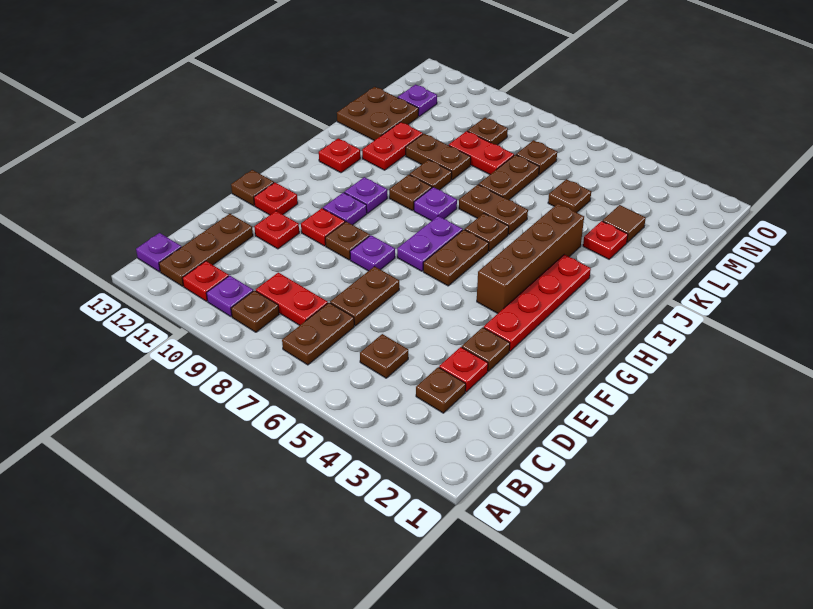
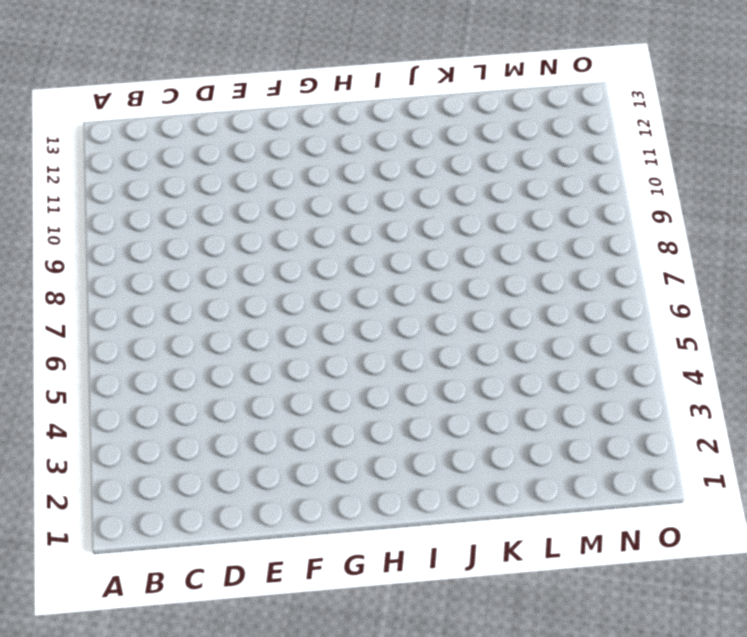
none -> brown 1x2 plate [282,303,354,365]
none -> brown 1x1 plate [231,290,279,332]
none -> purple 1x1 plate [206,276,253,317]
none -> red 1x1 plate [182,261,229,301]

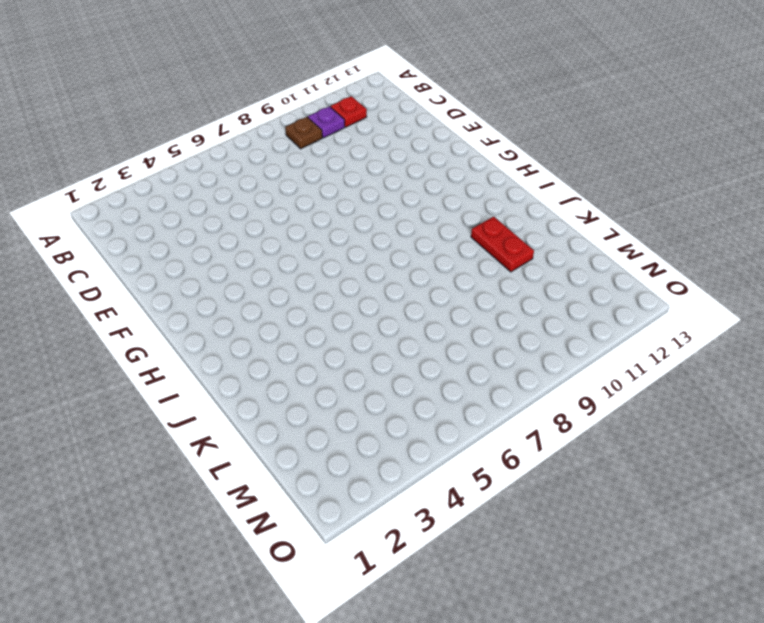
none -> brown 1x2 plate [282,303,354,365]
none -> brown 1x3 plate [159,214,253,286]
none -> purple 1x1 plate [136,233,181,272]
none -> brown 1x1 plate [416,367,466,413]

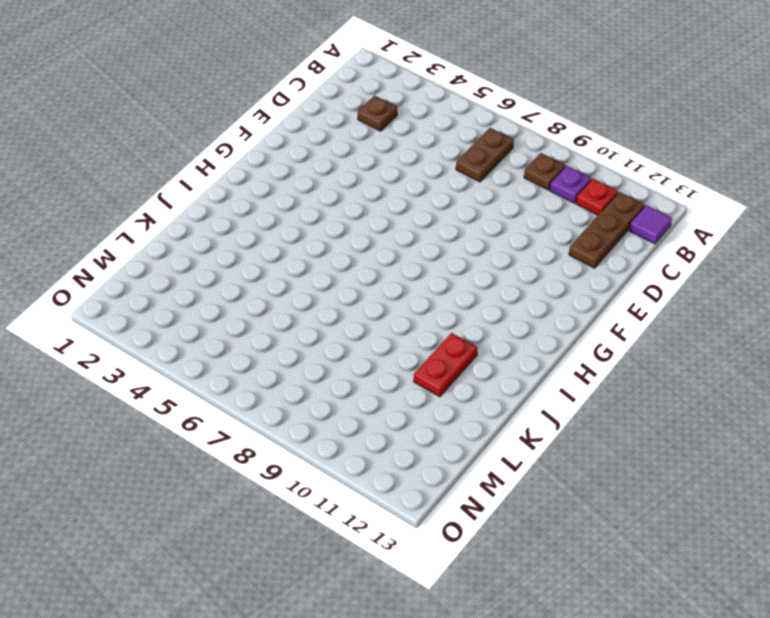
purple 1x1 tile [629,205,672,244] -> purple 1x1 plate [136,233,181,272]
none -> brown 1x1 plate [360,334,408,378]
none -> red 1x2 plate [256,273,328,326]
none -> red 1x1 plate [439,347,488,392]
none -> brown 1x2 plate [330,266,399,326]

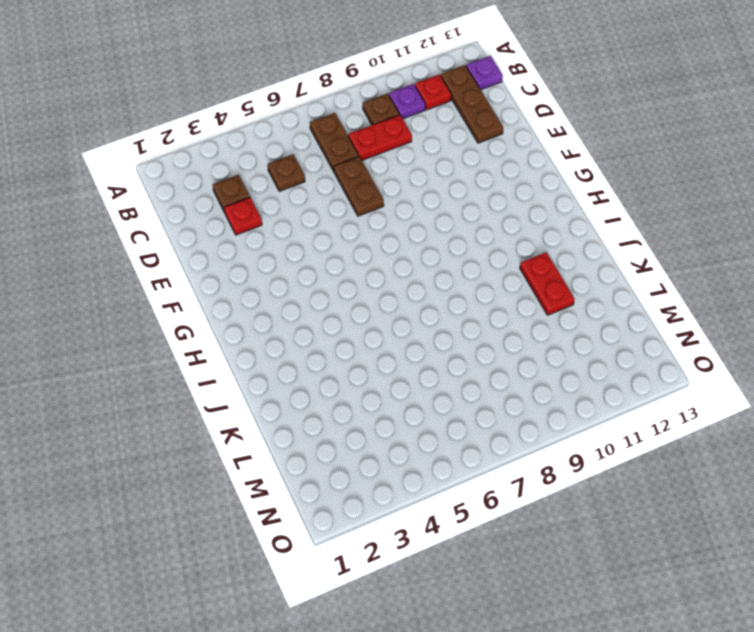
none -> brown 1x1 plate [462,327,510,371]
none -> red 1x1 plate [254,211,299,249]
none -> red 1x4 plate [484,255,591,351]
none -> purple 1x1 plate [350,235,395,271]

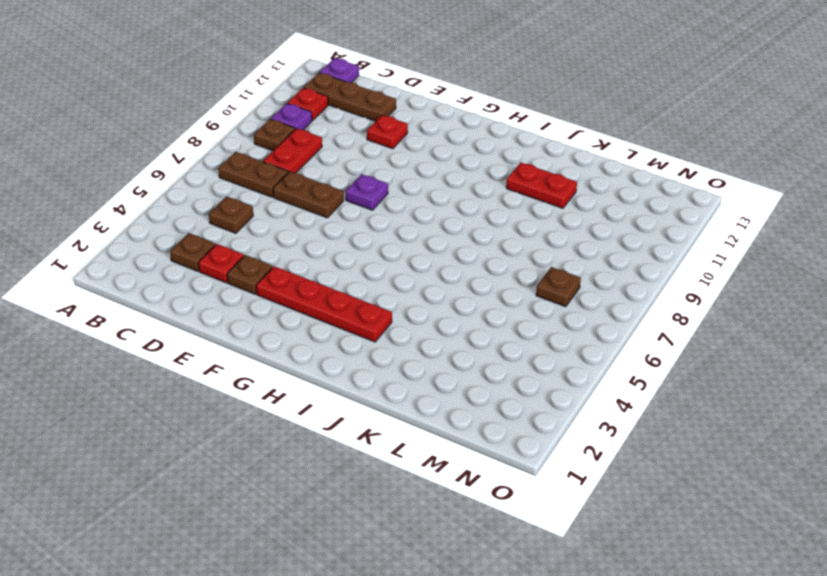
none -> brown 1x1 plate [325,222,370,260]
none -> red 1x1 plate [301,208,345,246]
none -> red 1x1 plate [254,183,298,215]
none -> brown 1x1 plate [231,170,274,206]

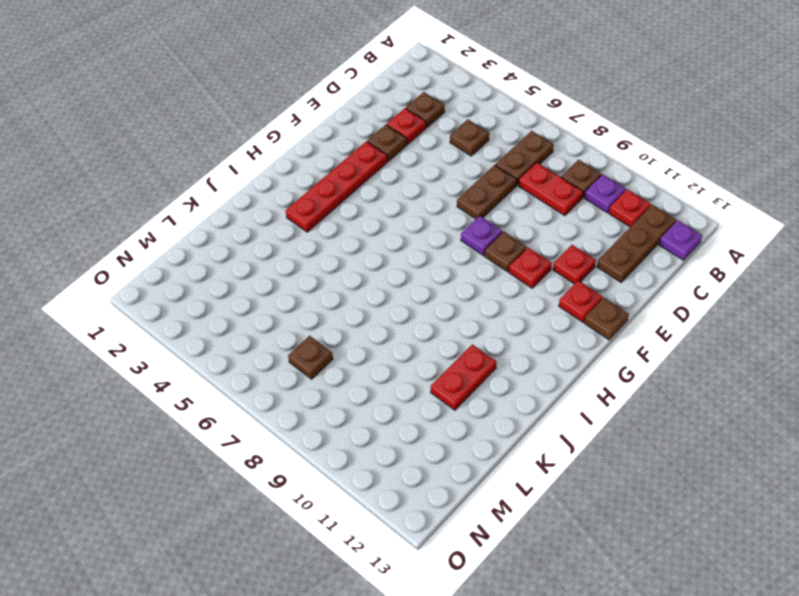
none -> brown 1x4 brick [477,204,584,313]
none -> brown 1x2 plate [423,230,489,286]
none -> purple 1x2 plate [397,216,463,271]
none -> purple 1x1 plate [323,193,367,225]

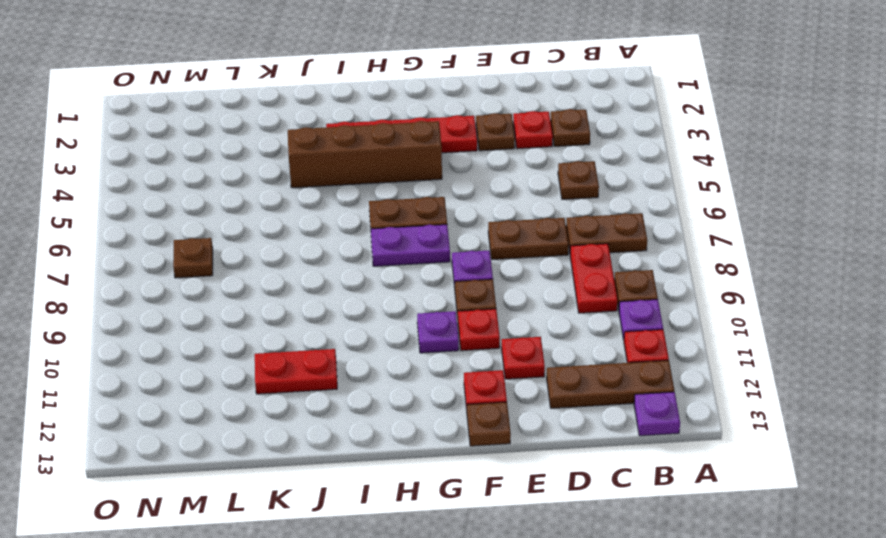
none -> purple 1x1 plate [344,177,387,213]
none -> brown 1x1 plate [464,213,509,251]
none -> purple 1x1 plate [414,187,457,221]
none -> brown 1x1 plate [389,175,432,211]

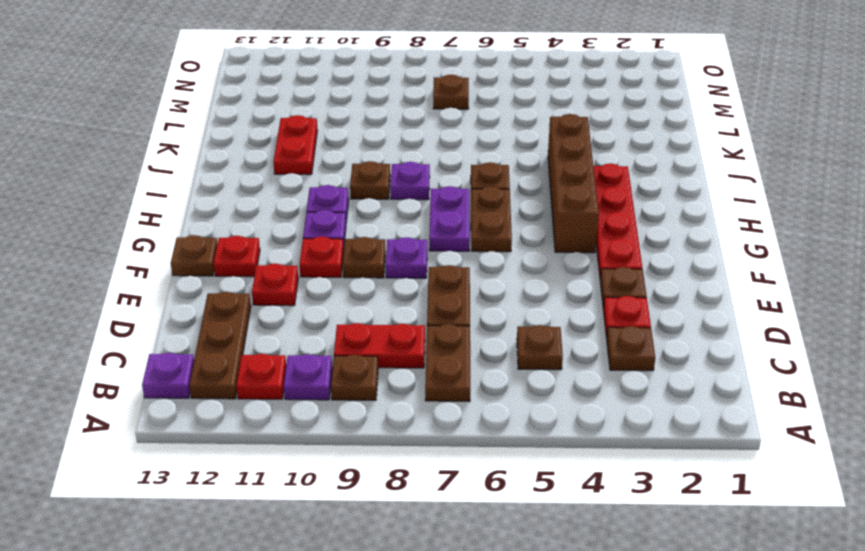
none -> red 1x1 plate [319,138,360,173]
none -> brown 1x2 plate [459,185,528,235]
none -> brown 1x1 plate [410,160,452,190]
none -> red 1x1 plate [583,221,628,259]

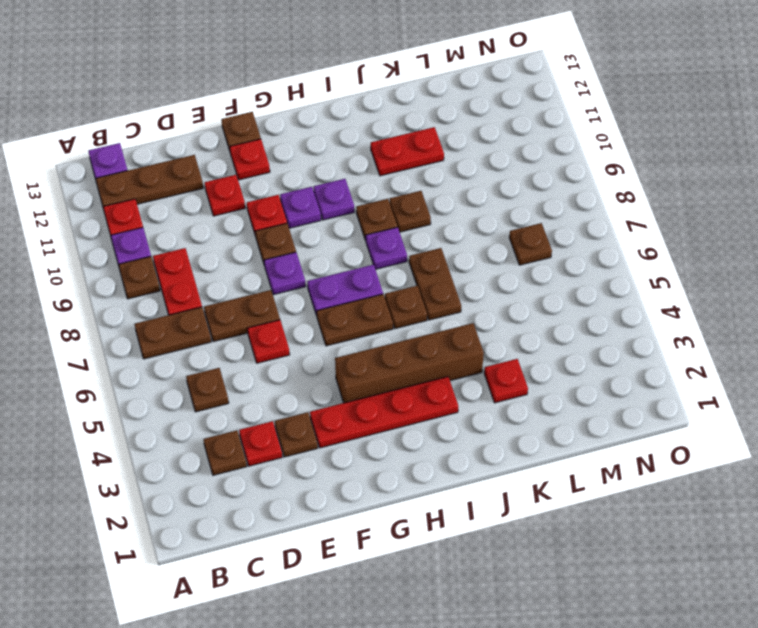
red 1x1 plate [247,320,290,363] -> red 1x1 plate moved to [319,138,360,173]
none -> brown 1x2 plate [479,155,539,200]
none -> brown 1x2 plate [406,134,471,180]
none -> brown 2x2 plate [337,87,419,141]
none -> brown 1x1 tile [602,205,646,242]

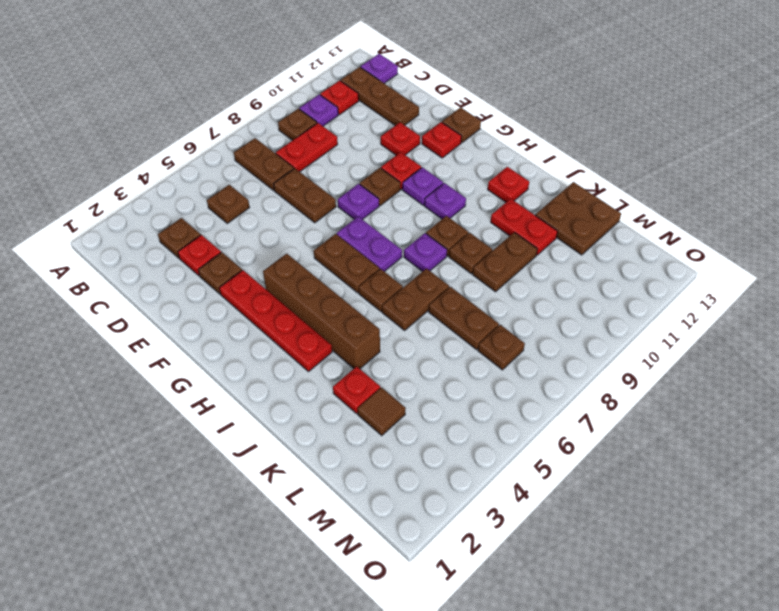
none -> brown 1x1 plate [548,179,591,213]
none -> red 1x2 plate [449,131,514,174]
none -> brown 1x1 plate [468,118,508,145]
none -> purple 1x1 plate [398,85,437,116]

